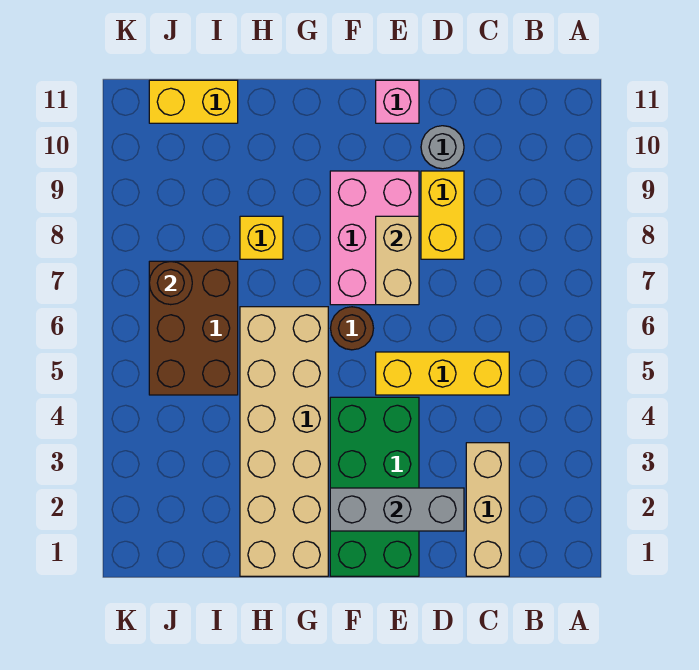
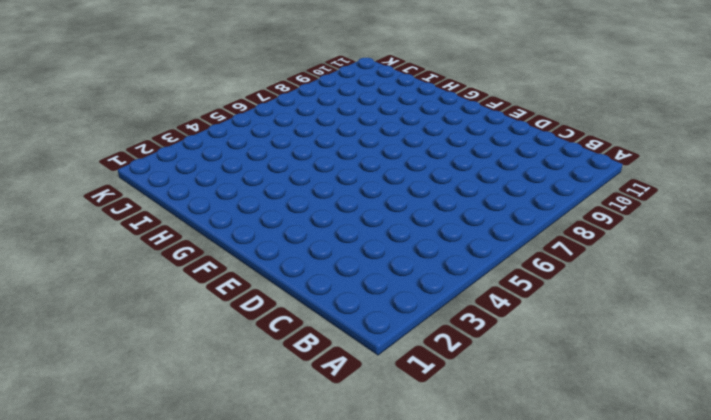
none -> tan 1x3 brick [466,443,509,576]
none -> yellow 1x3 brick [376,352,509,395]
none -> yellow 1x2 brick [421,171,464,259]

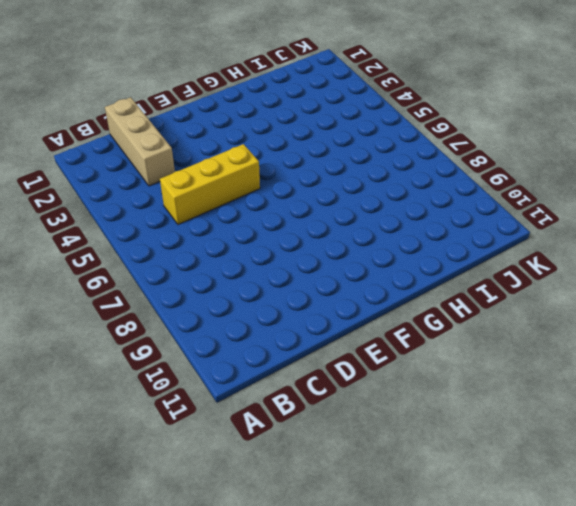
none -> yellow 1x2 brick [421,171,464,259]
none -> grey 1x1 round brick [421,126,464,169]
none -> green 2x4 brick [330,397,419,576]

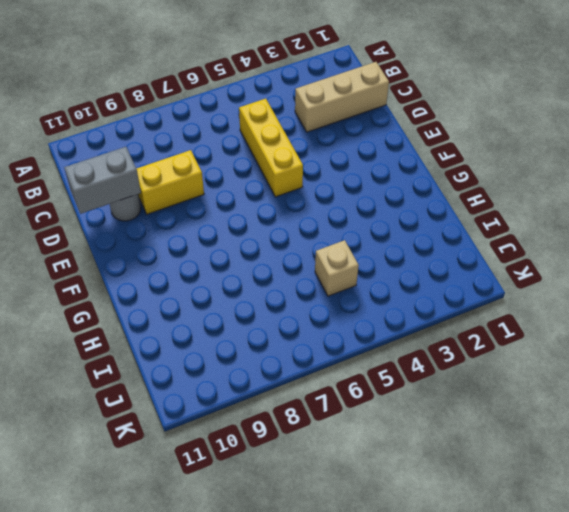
grey 1x2 brick [64,147,141,214] -> none
tan 1x1 brick [315,240,359,296] -> brown 2x3 brick [149,261,238,395]
none -> green 2x4 brick [330,397,419,576]
none -> pink 2x3 brick [330,171,419,305]
none -> pink 1x1 brick [376,80,419,123]

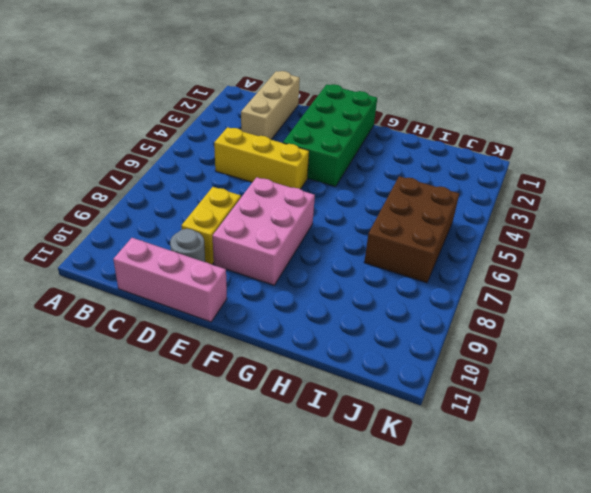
pink 1x3 brick [113,238,227,322] -> pink 1x1 brick [376,80,419,123]
none -> brown 1x1 round brick [330,307,374,350]
none -> tan 2x6 brick [240,307,328,576]
none -> yellow 1x1 brick [240,216,283,259]

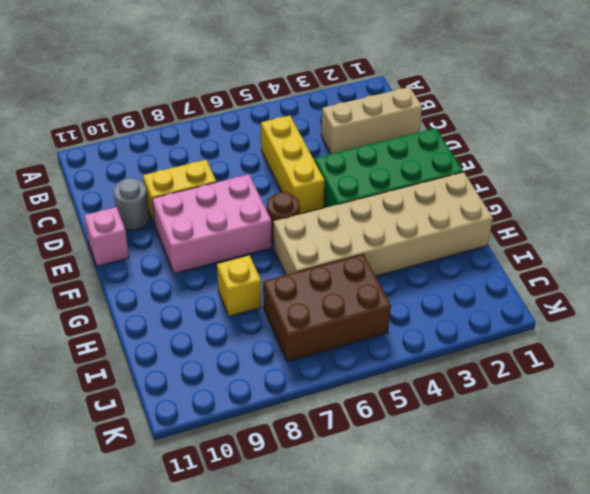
none -> yellow 1x2 brick [149,80,238,123]
none -> grey 1x3 brick [330,488,464,531]
none -> tan 1x2 brick [376,216,419,305]

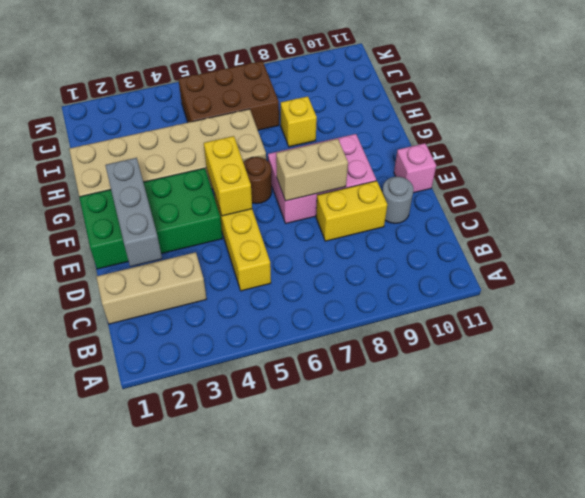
yellow 1x2 brick [204,136,252,216] -> yellow 1x2 brick moved to [149,80,238,123]
none -> brown 1x1 round brick [149,261,192,305]

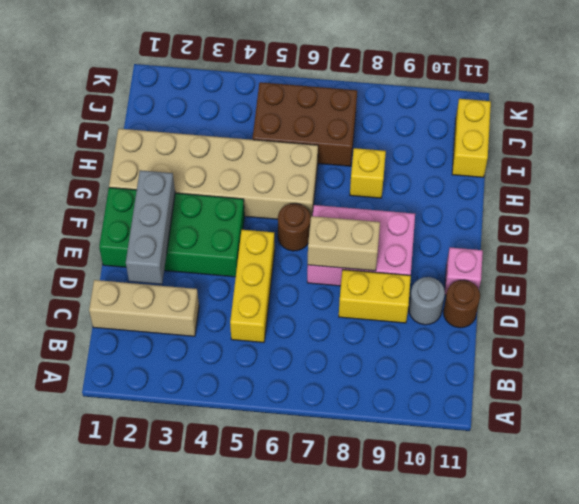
brown 1x1 round brick [443,280,480,328] -> brown 1x1 round brick moved to [149,261,192,305]

